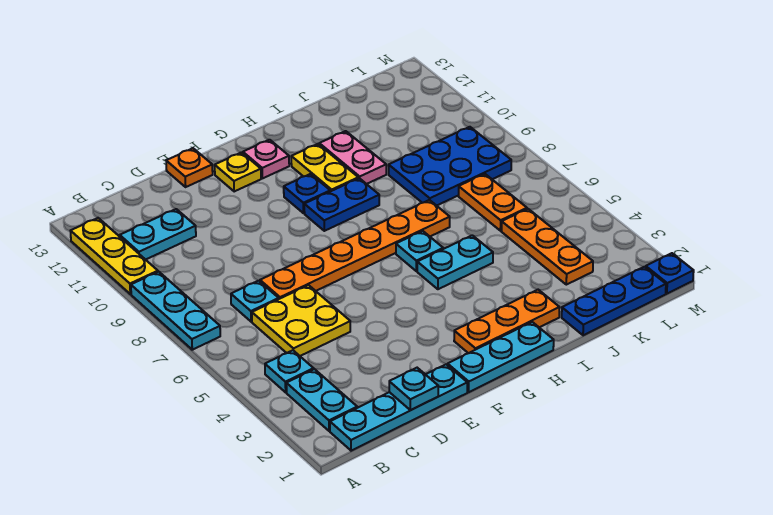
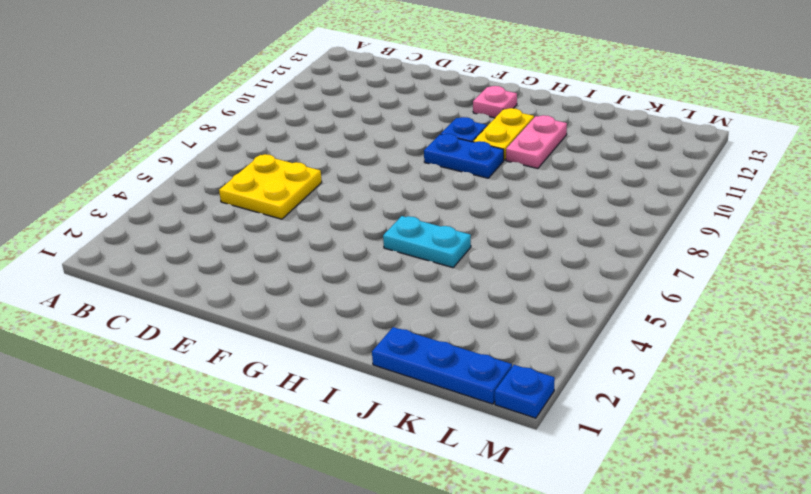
none -> cyan 1x3 plate [131,272,220,350]
none -> yellow 1x3 plate [71,218,158,294]
none -> cyan 1x4 plate [330,364,467,451]

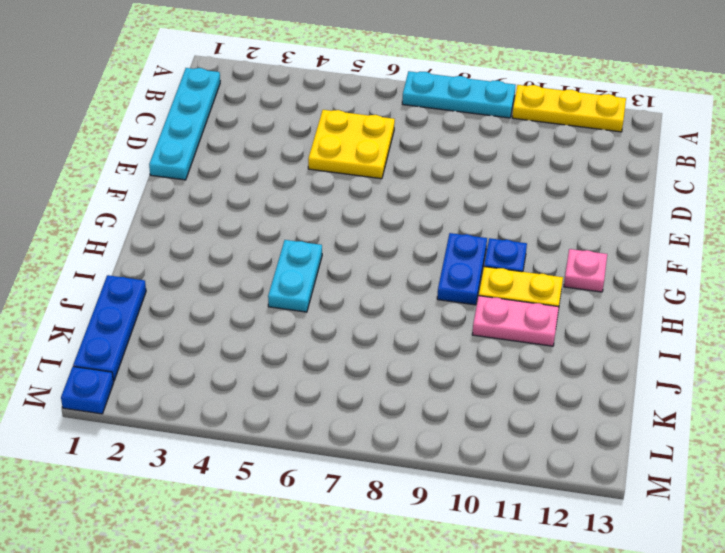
none -> cyan 1x2 plate [286,369,357,431]
none -> cyan 1x1 plate [265,350,314,392]
none -> cyan 1x2 plate [120,209,196,260]

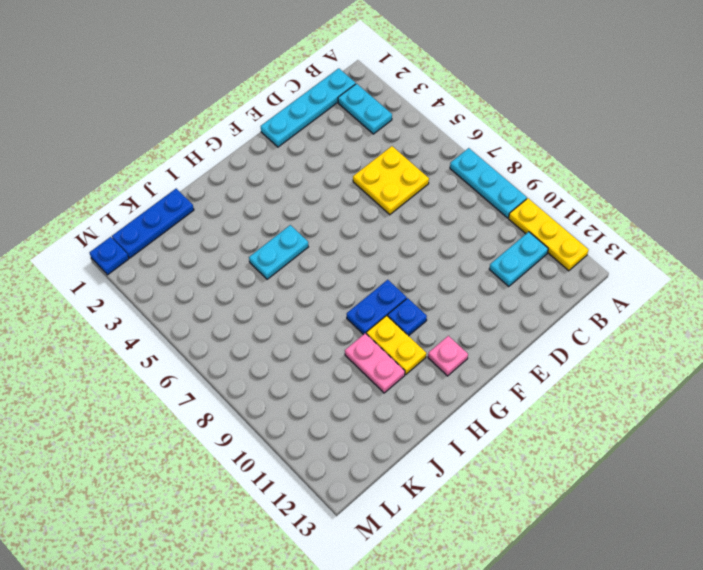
none -> cyan 1x1 plate [265,350,314,392]
none -> cyan 1x1 plate [231,281,279,322]
none -> orange 1x6 plate [260,200,450,299]

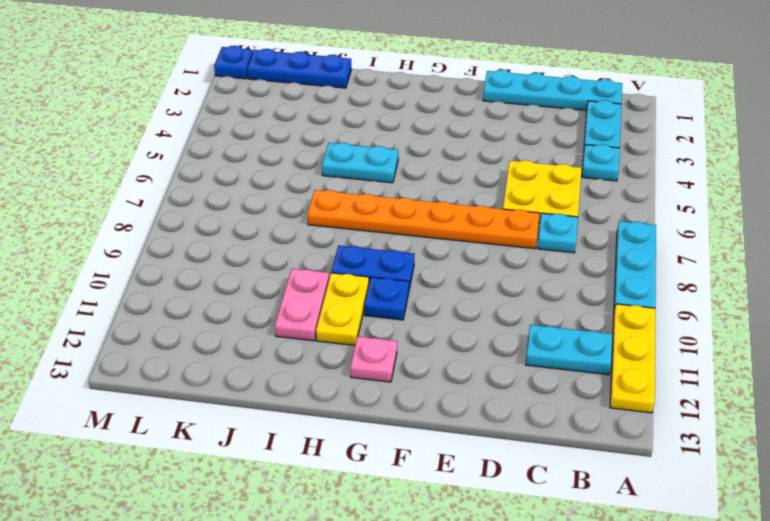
none -> orange 1x1 plate [166,148,213,187]
none -> cyan 1x3 plate [448,322,554,392]
none -> yellow 1x1 plate [215,153,261,191]

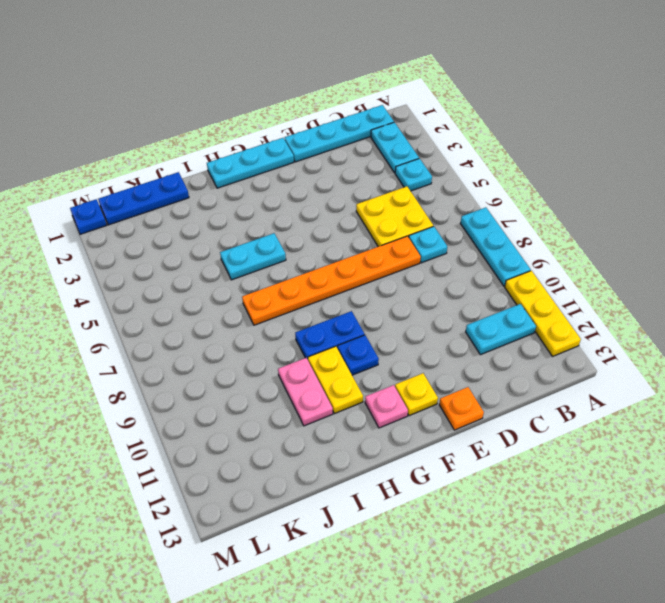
none -> orange 1x3 plate [454,290,560,353]
none -> cyan 1x1 plate [396,231,443,271]
none -> blue 2x3 plate [389,127,511,206]

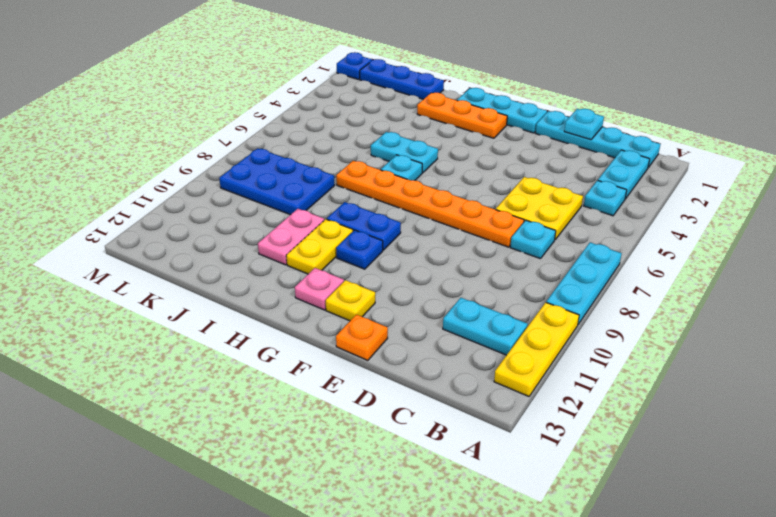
none -> orange 1x3 plate [501,209,593,285]
none -> orange 1x2 plate [459,174,527,231]

